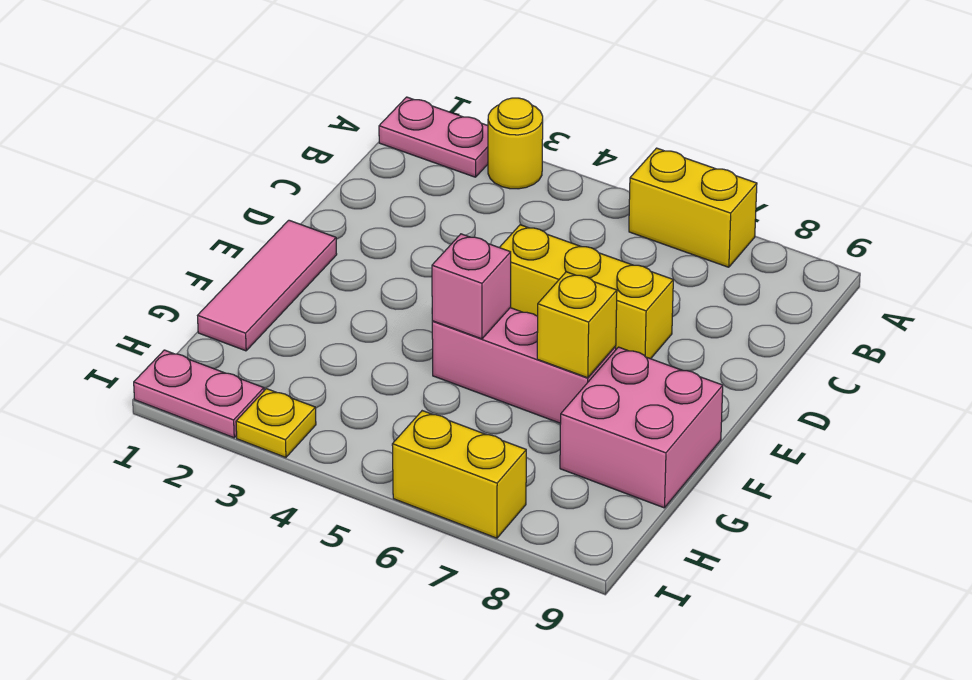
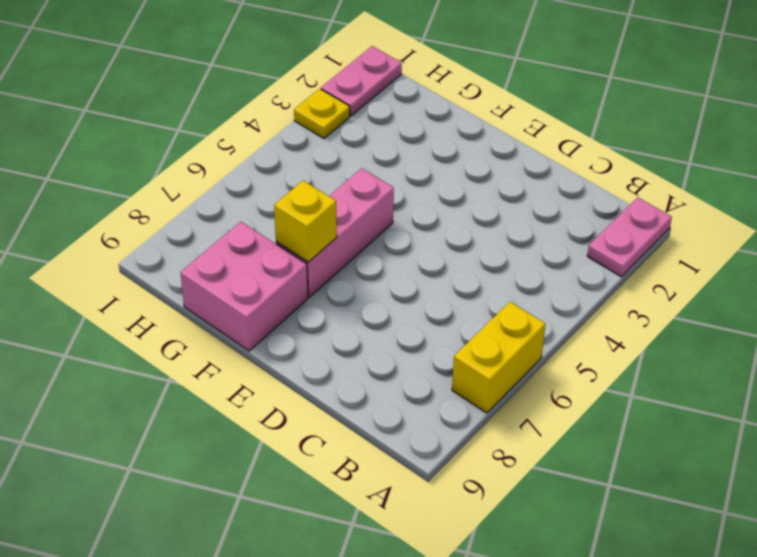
none -> yellow 1x1 round brick [488,98,543,189]
none -> yellow 1x3 brick [499,225,673,359]
none -> pink 1x3 tile [198,220,337,351]

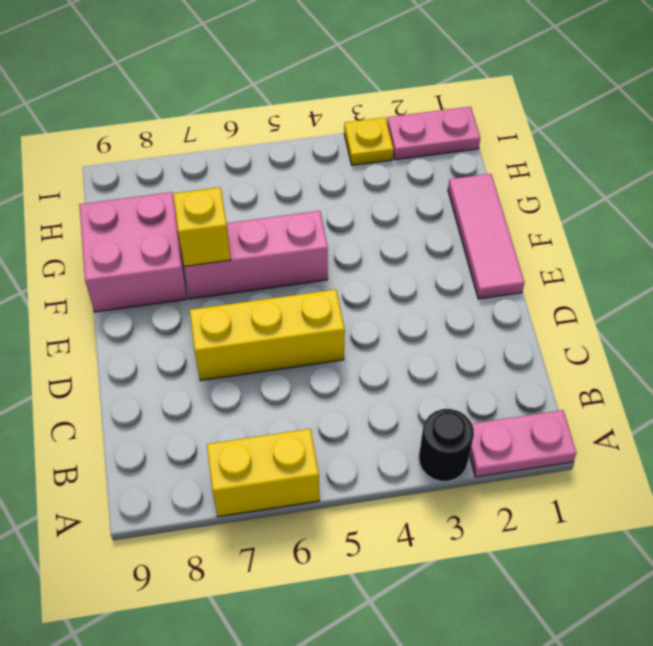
black 1x1 round brick [419,409,474,481] -> yellow 1x1 round brick [488,98,543,189]
none -> yellow 1x2 brick [392,411,526,538]
none -> pink 1x1 brick [432,234,511,339]

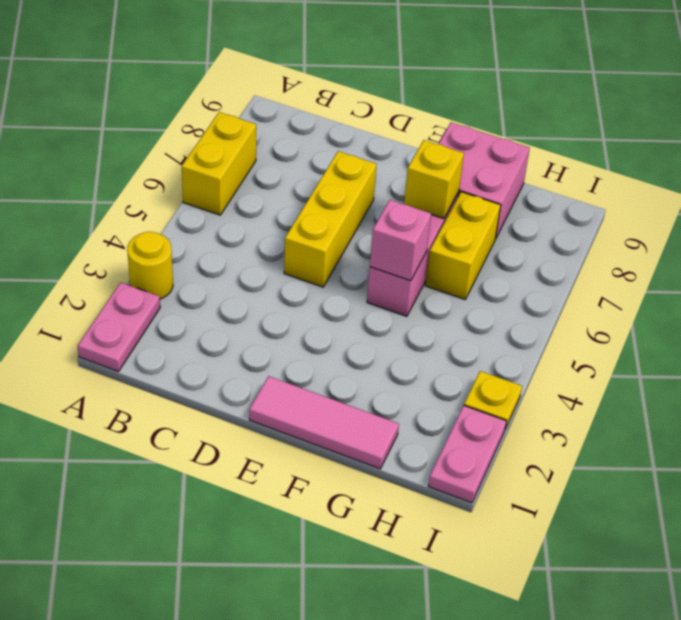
yellow 1x2 brick [425,192,501,299] -> yellow 1x2 brick moved to [392,411,526,538]

